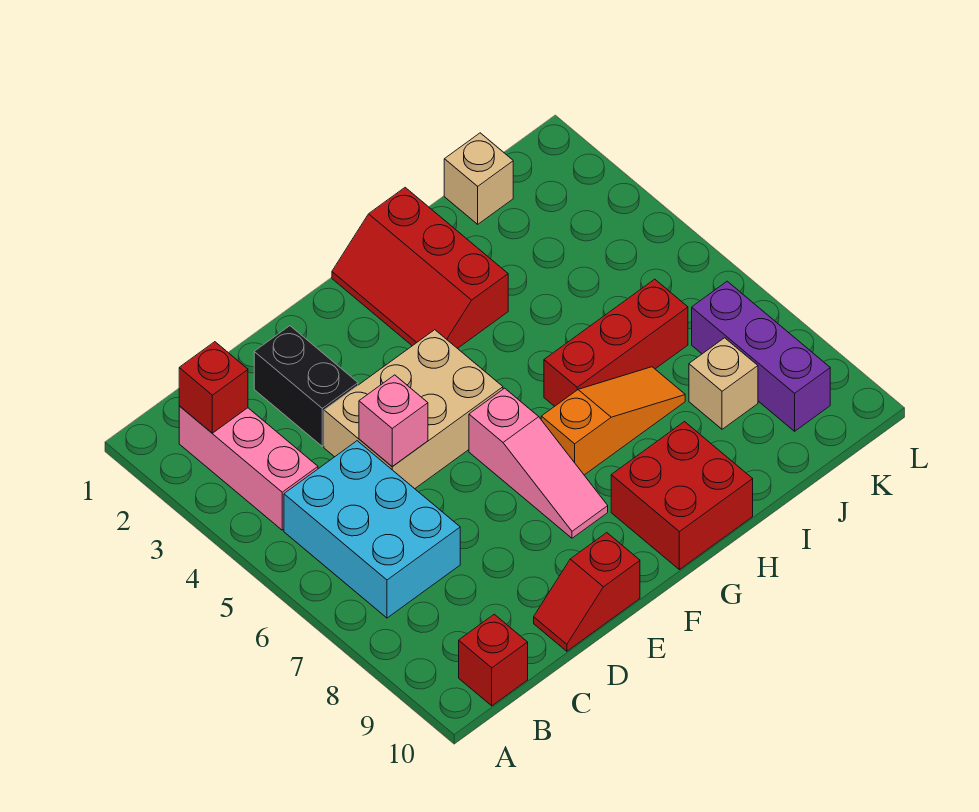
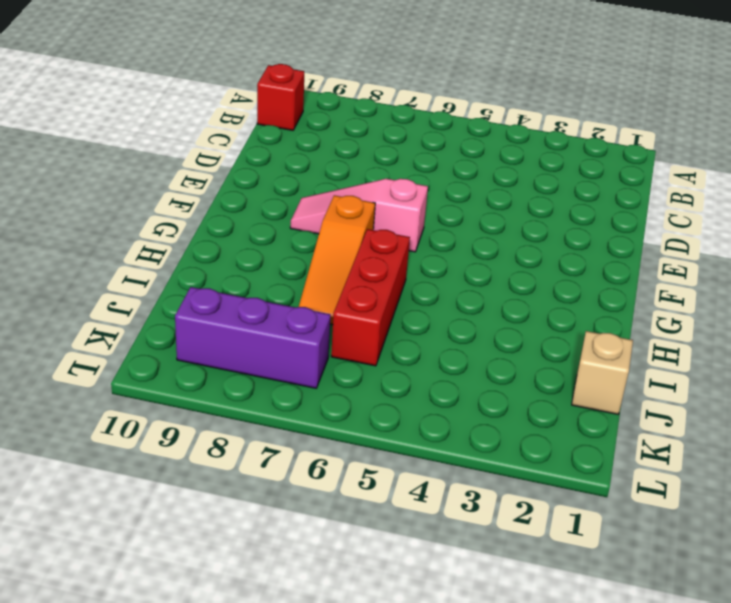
none -> pink 1x3 brick [179,406,318,530]
none -> cyan 2x3 brick [284,441,460,618]
none -> black 1x2 brick [254,326,358,446]

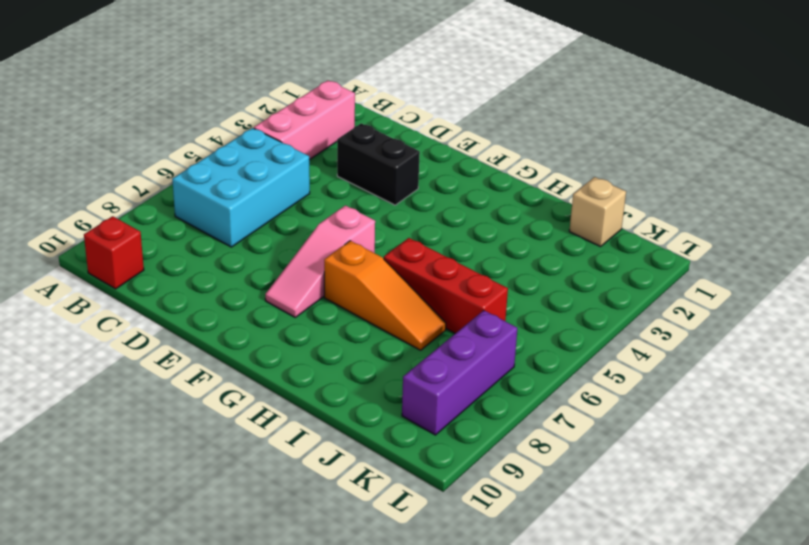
black 1x2 brick [337,123,420,205] -> black 1x2 brick turned to [254,326,358,446]
none -> tan 2x3 brick [324,330,503,489]
none -> red 1x2 slope [534,533,640,651]
none -> red 2x3 slope [332,188,508,349]

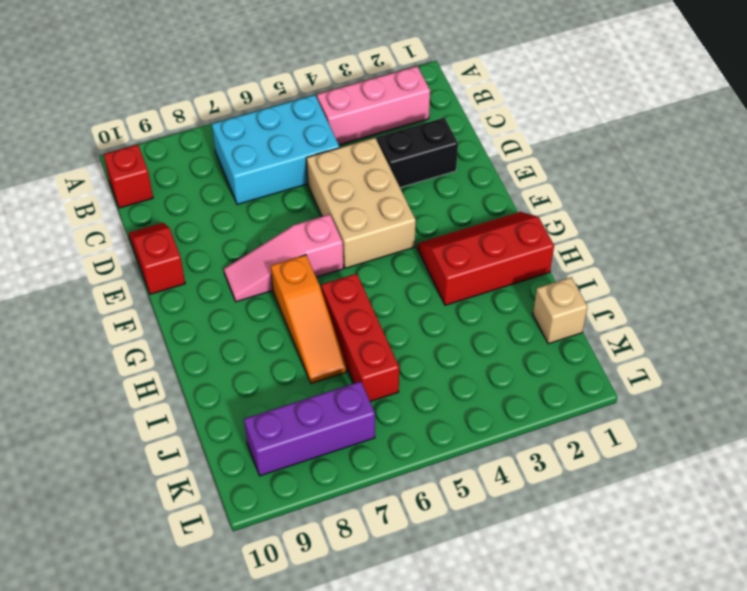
none -> red 2x2 brick [611,422,753,570]
none -> tan 1x1 brick [689,338,758,429]
none -> red 1x1 brick [179,342,248,433]

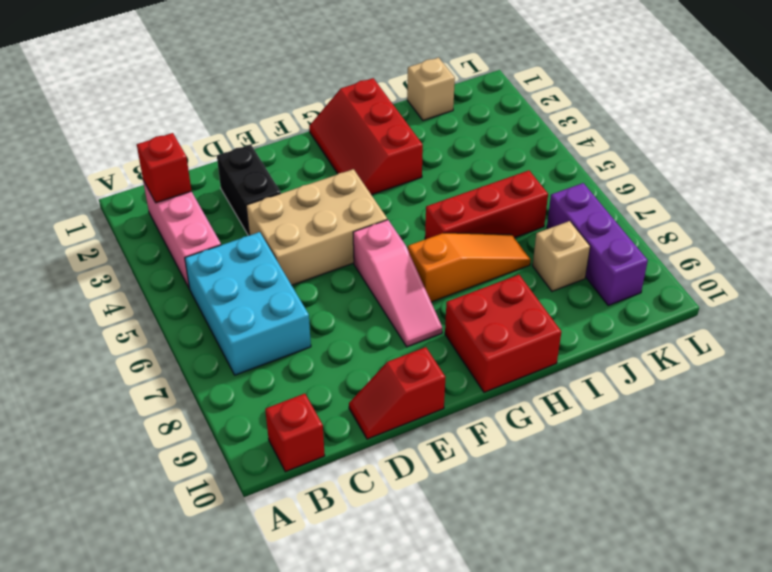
none -> pink 1x1 brick [359,375,428,467]

